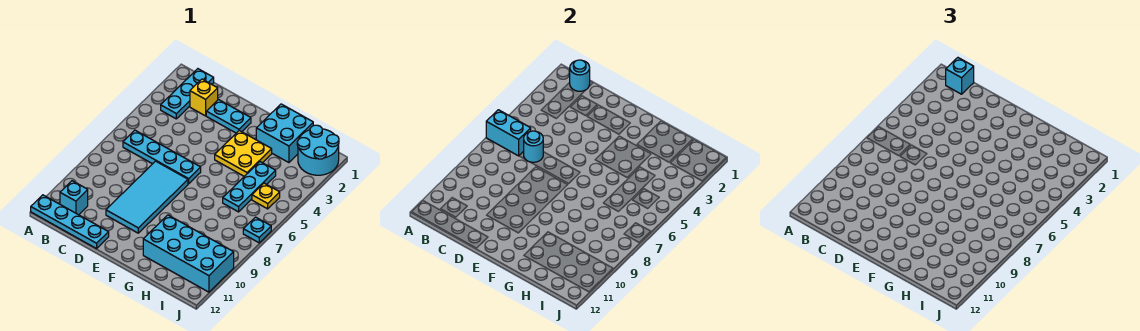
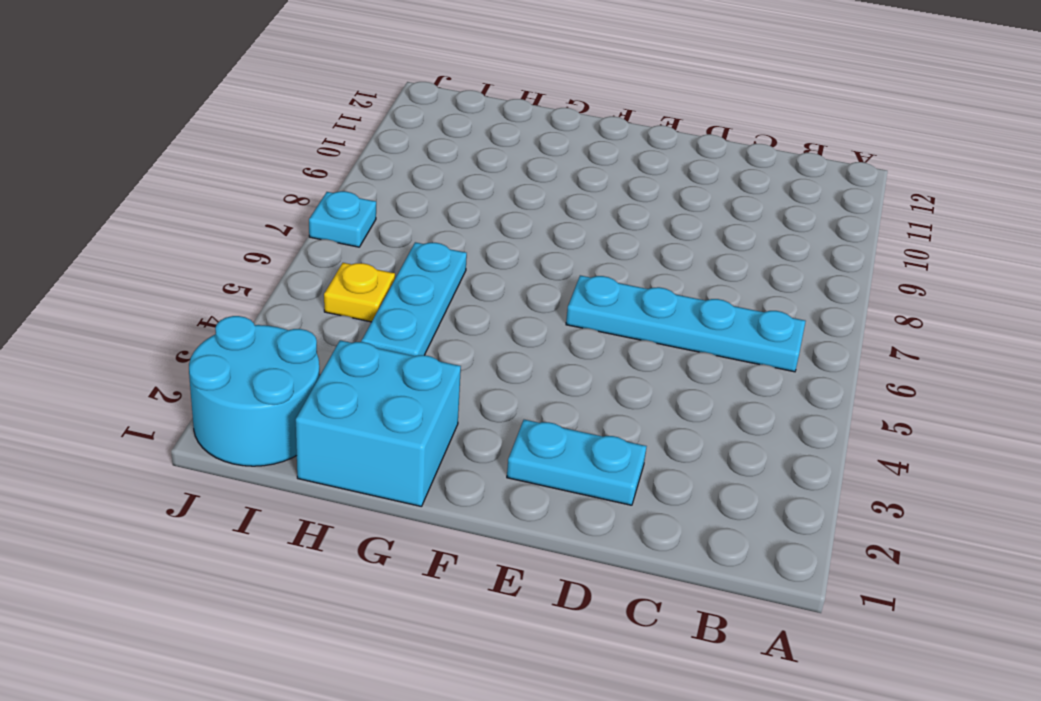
none -> cyan 1x4 plate [31,195,109,249]
none -> cyan 1x3 plate [161,69,214,119]
none -> cyan 1x1 brick [60,181,88,215]

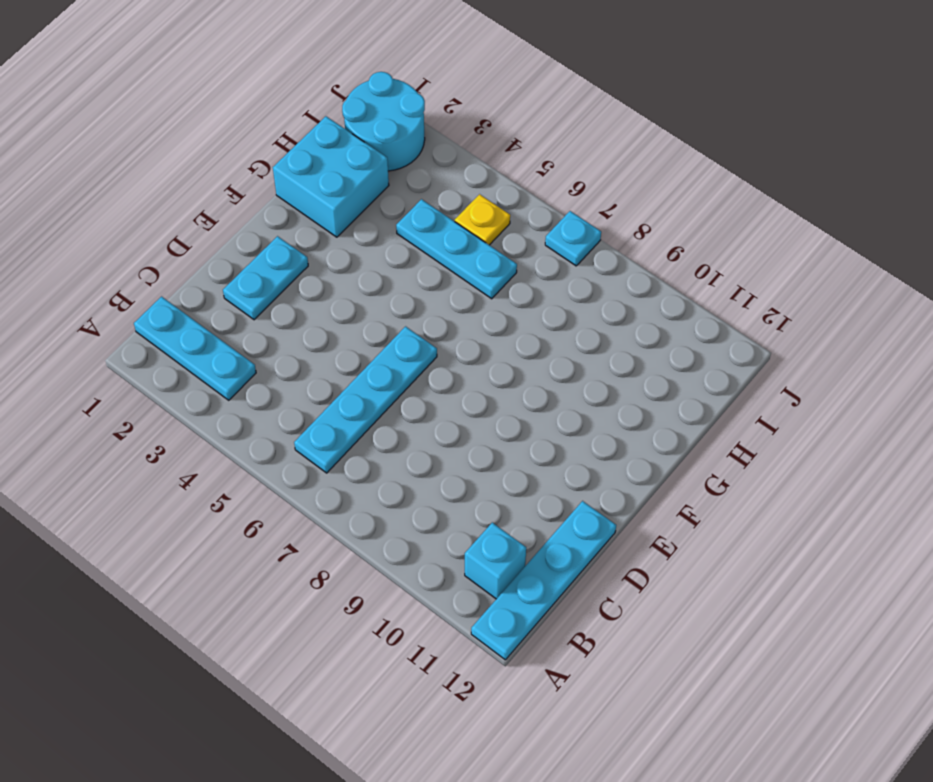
none -> yellow 1x1 brick [190,79,218,116]
none -> cyan 2x4 tile [106,161,188,233]
none -> yellow 2x2 plate [215,131,272,176]

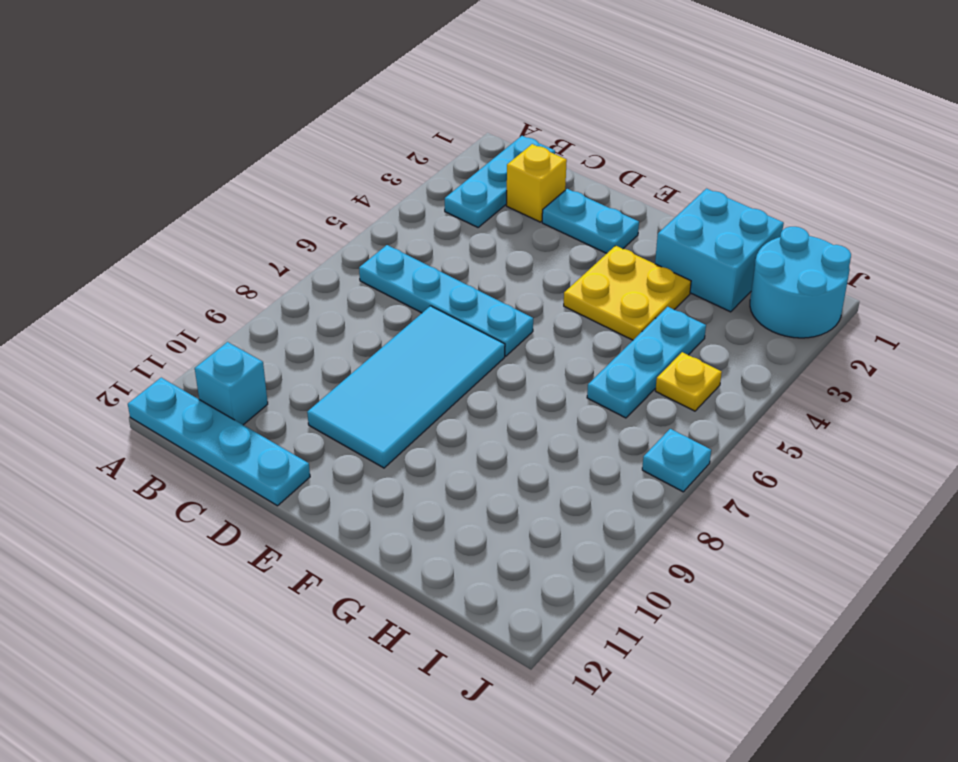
none -> cyan 2x4 brick [143,215,234,292]
none -> cyan 1x2 brick [486,110,531,156]
none -> cyan 1x1 round brick [570,60,590,91]

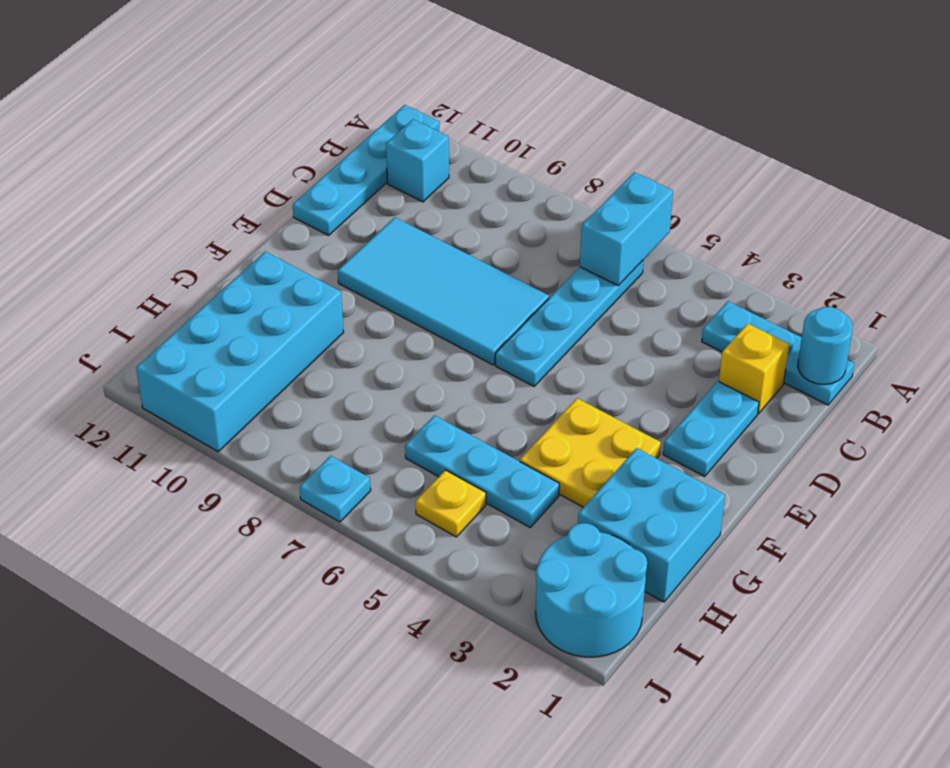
none -> cyan 1x1 round brick [524,131,543,162]
none -> cyan 1x1 brick [946,58,974,94]

